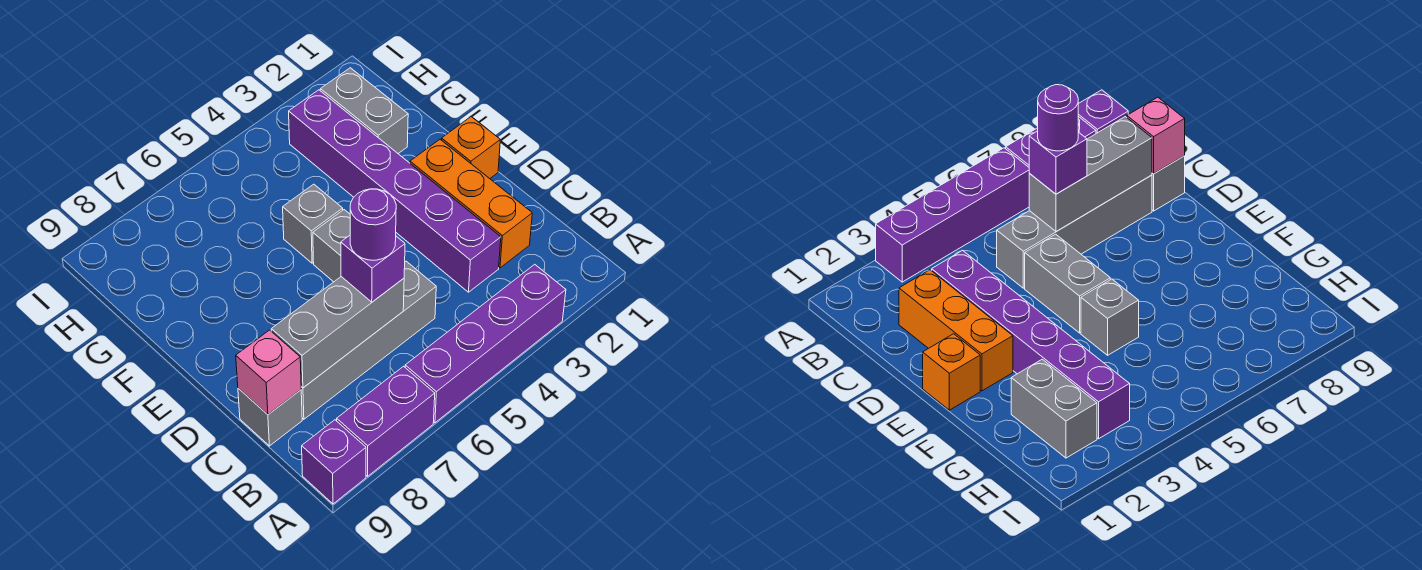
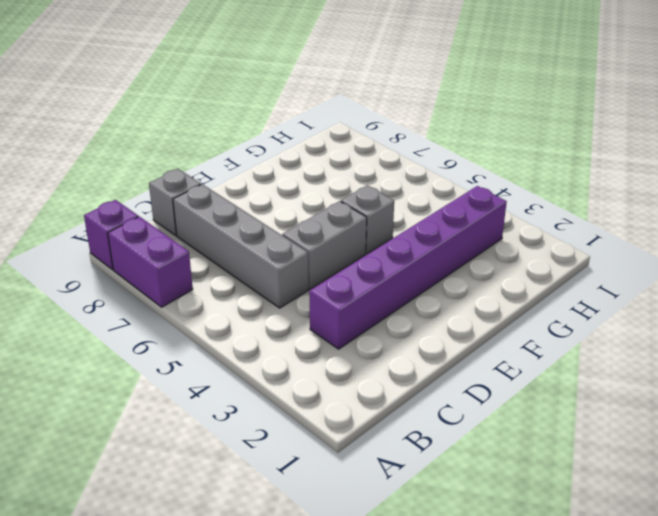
none -> purple 1x4 brick [405,264,566,423]
none -> orange 1x3 brick [410,139,532,268]
none -> orange 1x1 brick [442,117,500,179]

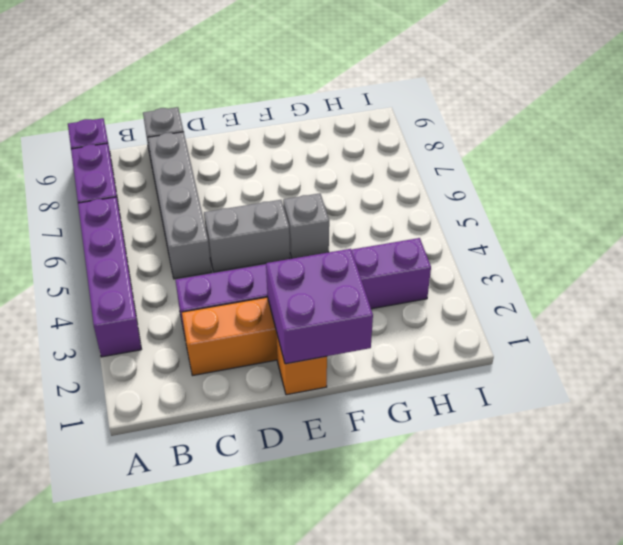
purple 2x2 brick [266,249,373,364] -> none
none -> grey 1x2 brick [320,68,408,154]
none -> grey 1x3 brick [271,277,404,388]
none -> pink 1x1 brick [236,330,301,414]

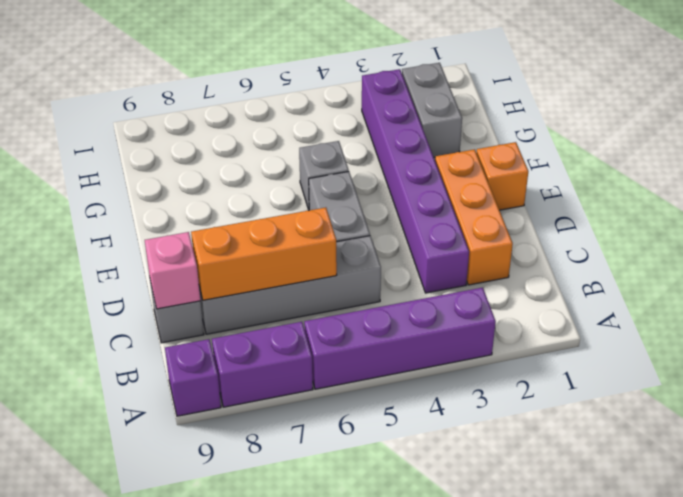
orange 1x3 brick [191,208,337,300] -> grey 1x3 brick [271,277,404,388]
none -> purple 1x1 brick [341,236,405,302]
none -> purple 1x1 round brick [350,189,396,260]

